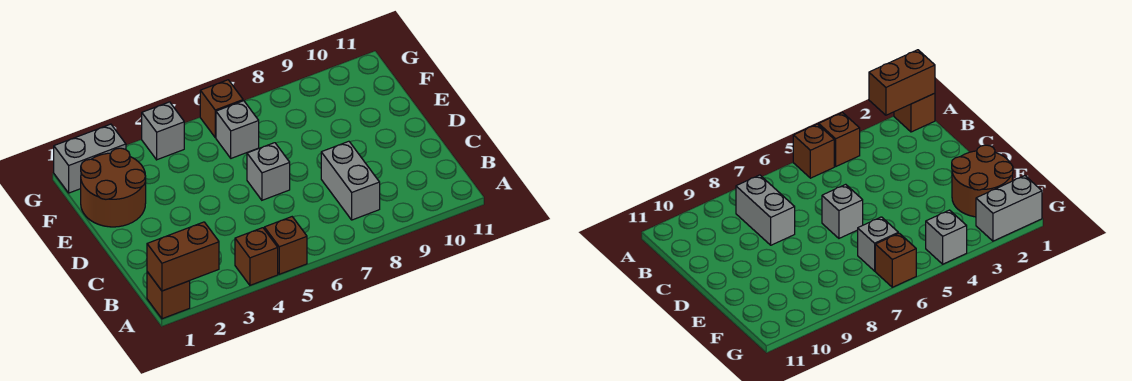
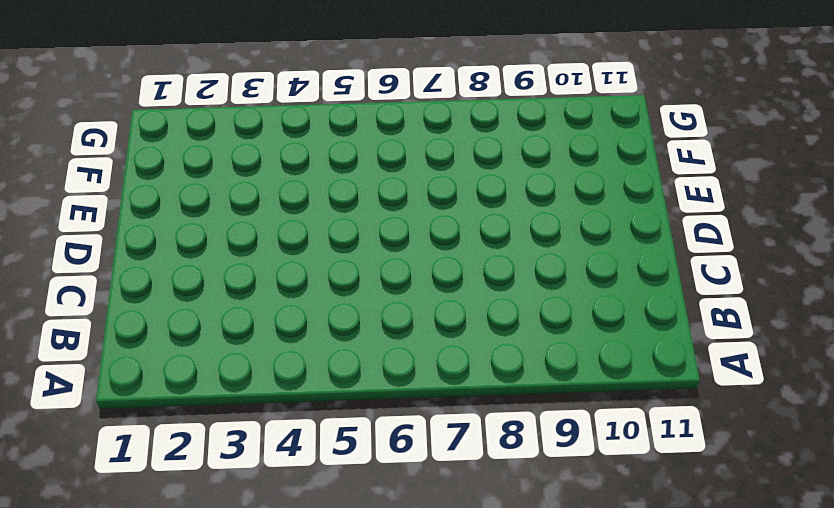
none -> brown 1x1 brick [147,272,190,319]
none -> brown 1x1 brick [235,228,278,285]

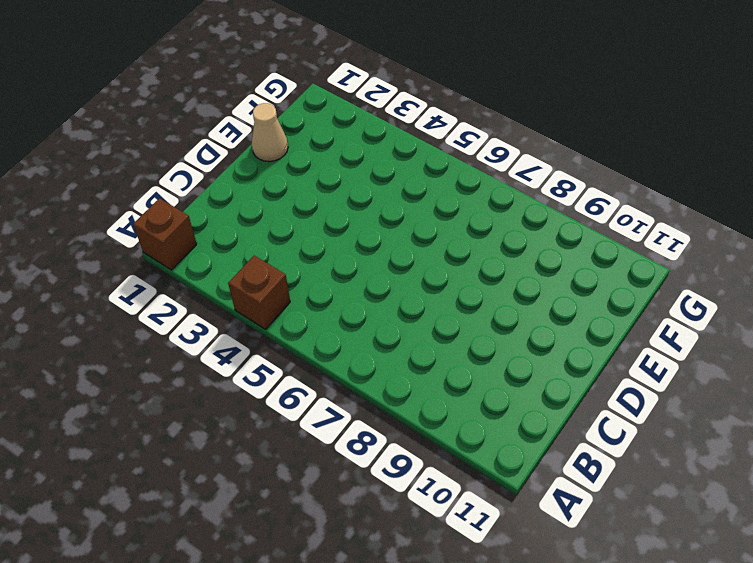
tan 1x1 cone [252,103,288,162] -> brown 2x2 round brick [81,148,146,227]
none -> brown 1x1 brick [264,217,307,274]
none -> grey 1x2 brick [321,141,380,220]

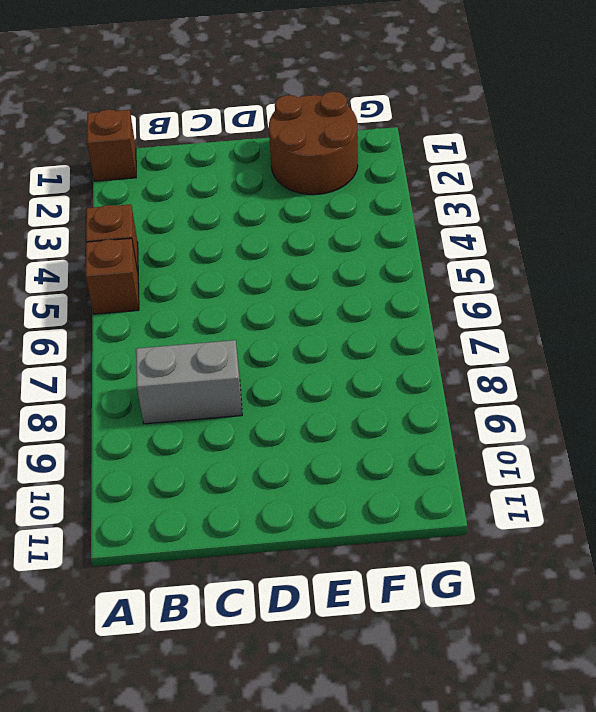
none -> grey 1x1 brick [247,143,290,200]
none -> grey 1x1 brick [216,101,259,158]

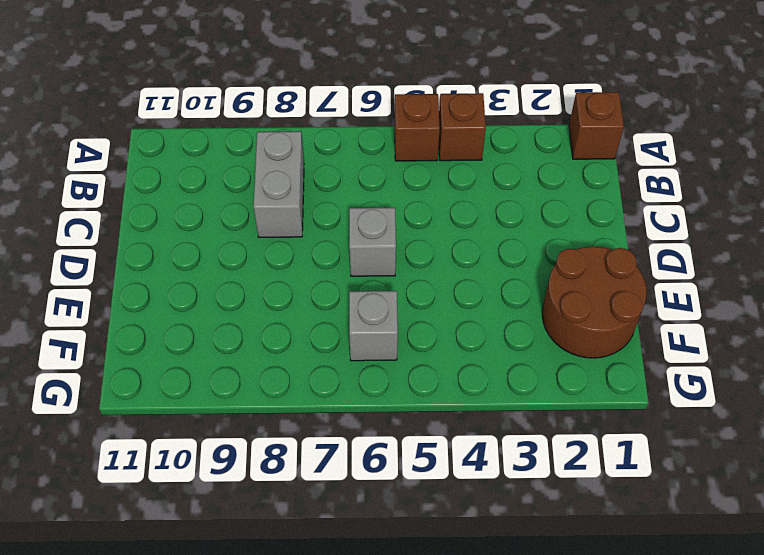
none -> grey 1x2 brick [54,124,126,193]
none -> grey 1x1 brick [142,102,184,160]

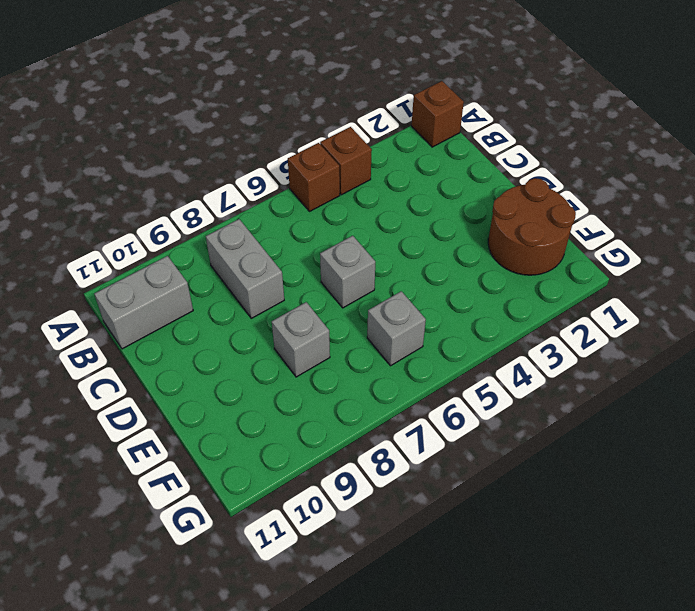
grey 1x2 brick [94,256,193,349] -> grey 1x2 brick moved to [54,124,126,193]
grey 1x1 brick [272,302,330,377] -> grey 1x1 brick moved to [142,102,184,160]
none -> brown 1x1 brick [200,80,243,138]
none -> brown 1x2 brick [147,222,219,291]

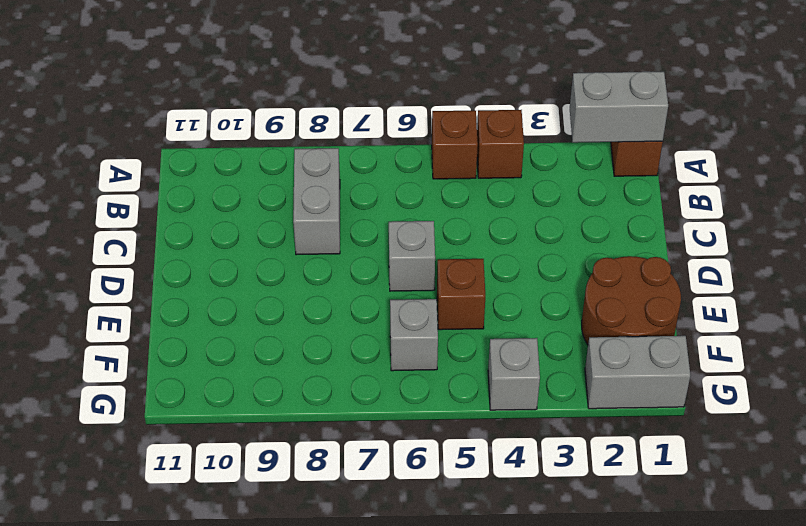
grey 1x2 brick [570,72,668,143] -> brown 1x2 brick [147,222,219,291]
brown 1x1 brick [437,259,485,330] -> brown 1x1 brick moved to [200,80,243,138]

